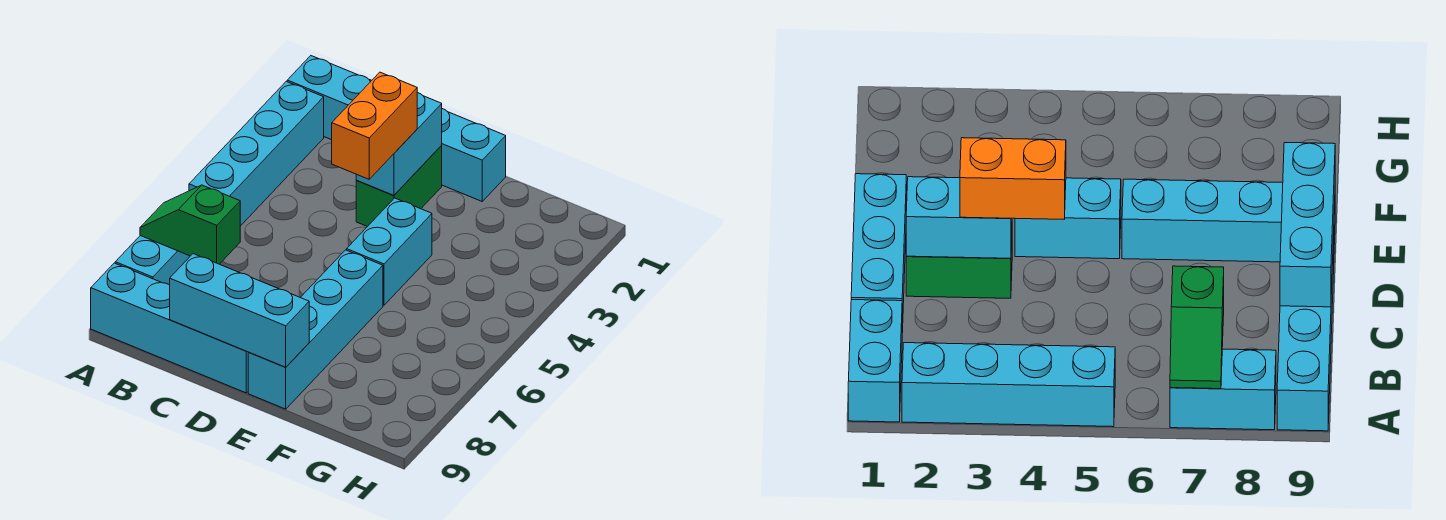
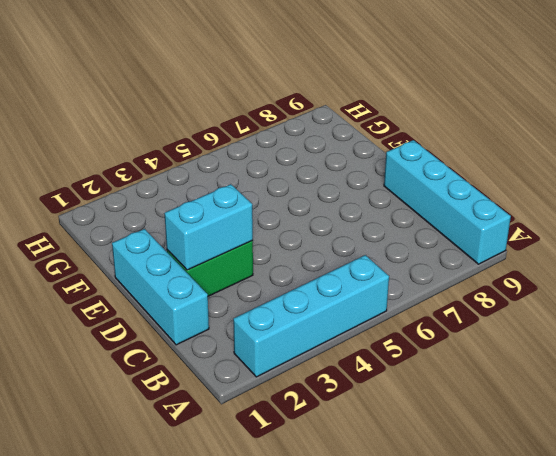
none -> cyan 1x2 brick [287,56,372,140]
none -> cyan 1x2 brick [115,236,190,285]
none -> cyan 1x2 brick [347,198,432,305]

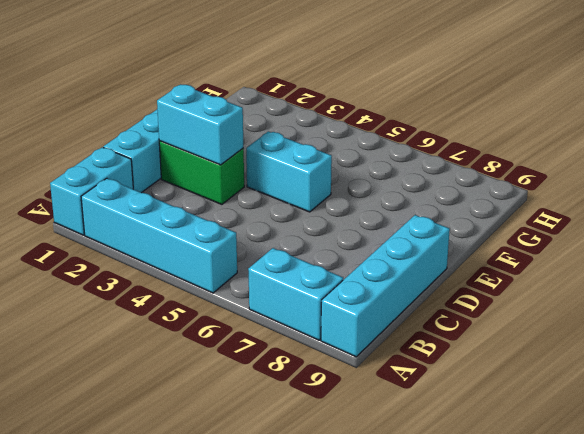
none -> cyan 1x4 brick [248,250,383,409]
none -> green 1x2 slope [140,185,240,264]
none -> cyan 1x3 brick [170,254,309,367]

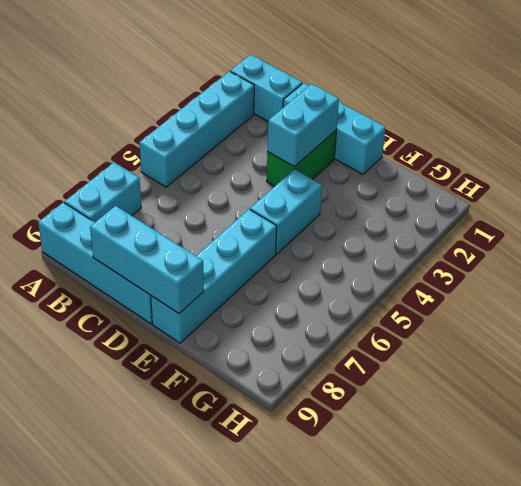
none -> green 1x2 slope [140,185,240,264]
none -> orange 1x2 brick [332,72,417,179]

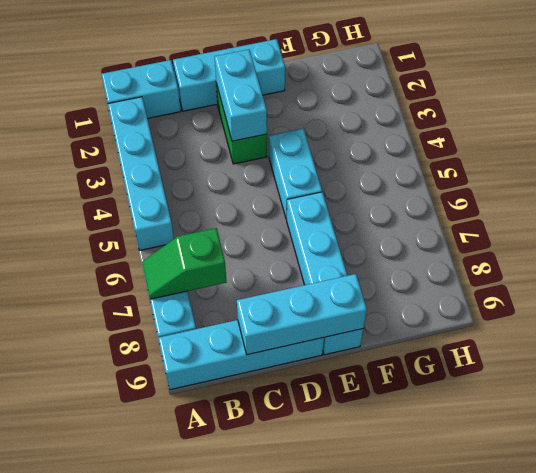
none -> orange 1x2 brick [332,72,417,179]

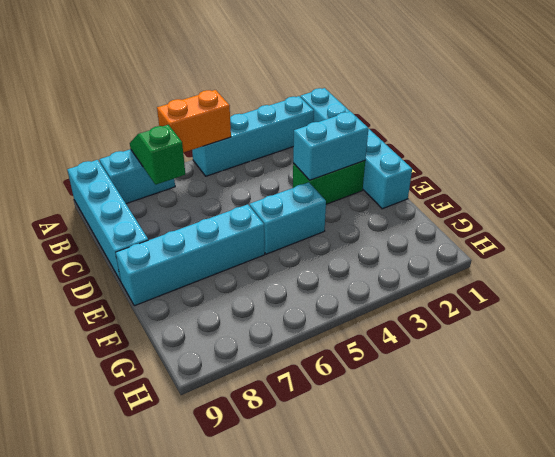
orange 1x2 brick [157,90,231,153] -> orange 1x2 brick moved to [332,72,417,179]
none -> cyan 1x3 brick [170,254,309,367]

